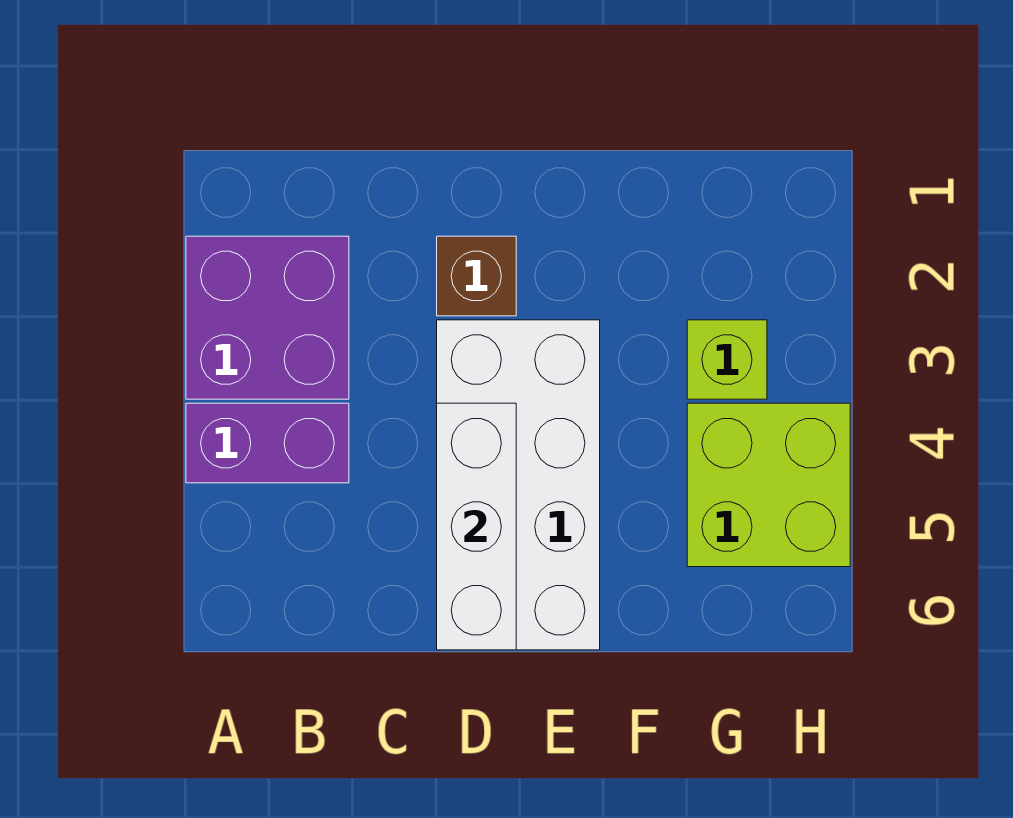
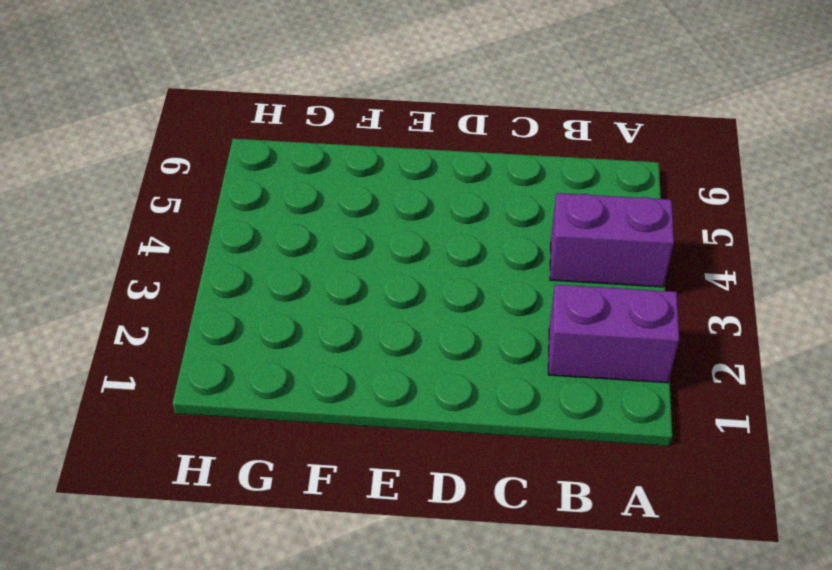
purple 1x2 brick [548,285,679,383] -> purple 2x2 brick [186,236,349,399]
none -> brown 1x1 brick [437,236,516,316]
none -> white 2x4 brick [437,320,600,650]

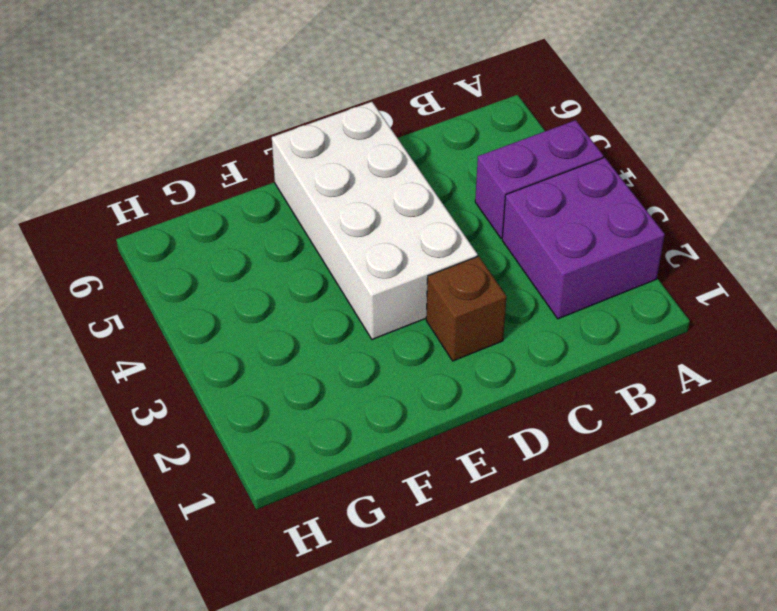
none -> lime 1x1 brick [687,320,767,399]
none -> lime 2x2 brick [687,403,850,567]

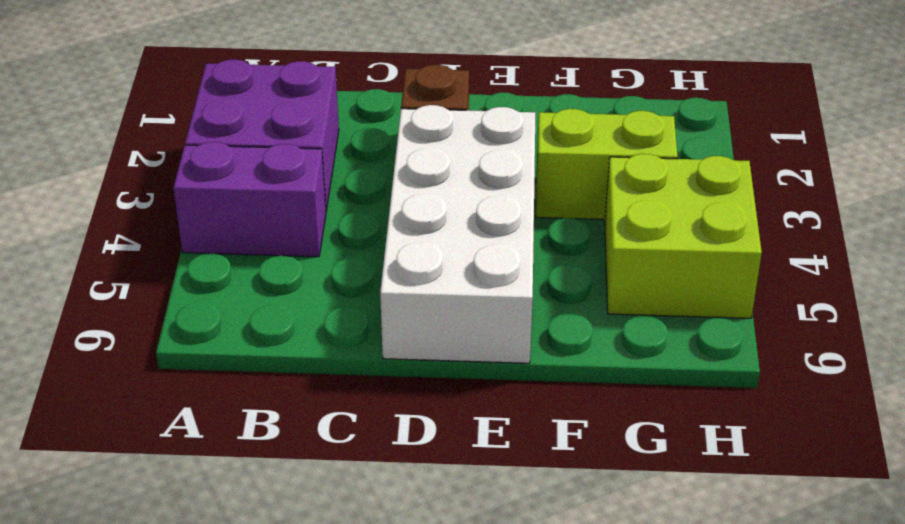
lime 1x2 brick [536,109,678,220] -> lime 1x1 brick [687,320,767,399]
none -> white 1x3 brick [437,403,516,650]

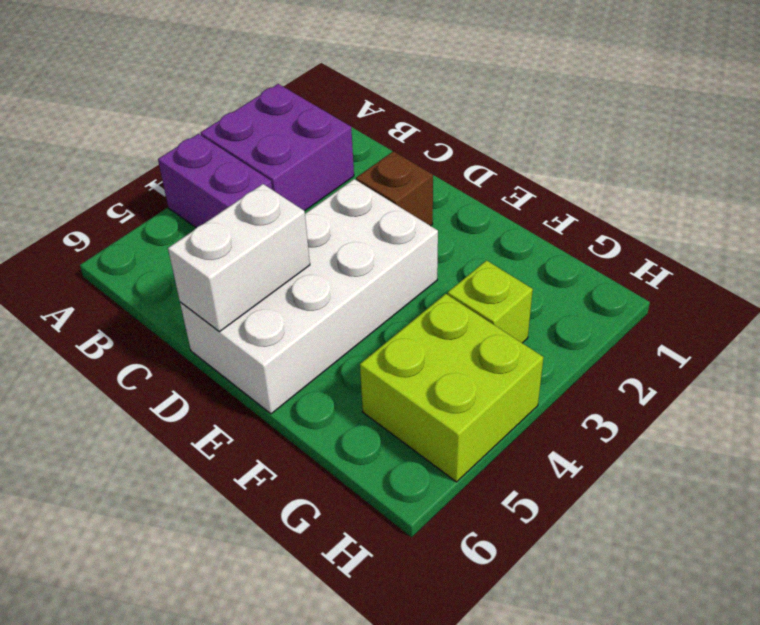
white 1x2 brick [168,184,310,332] -> white 1x3 brick [437,403,516,650]

